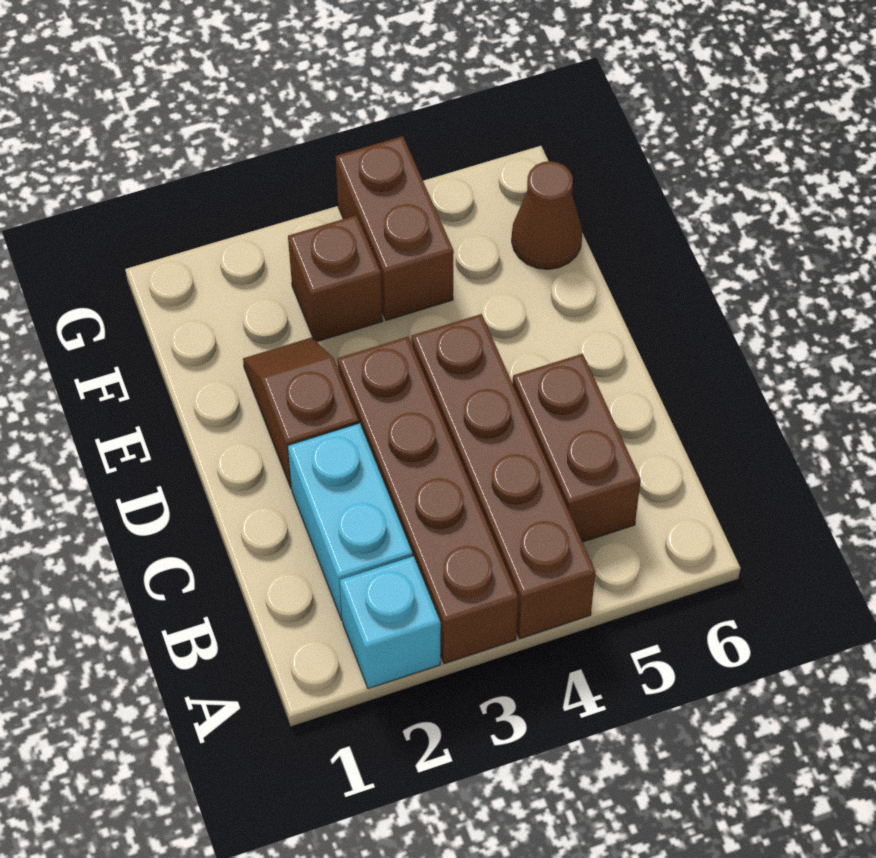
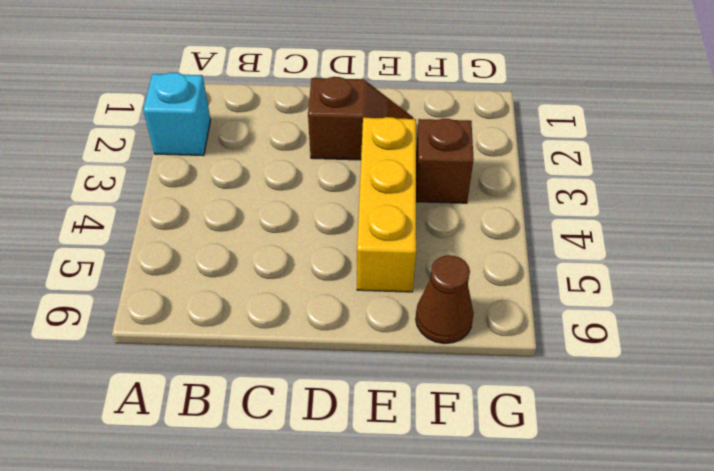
yellow 1x3 brick [357,117,416,292] -> none
none -> brown 1x4 brick [338,337,518,663]
none -> brown 1x4 brick [412,314,595,638]

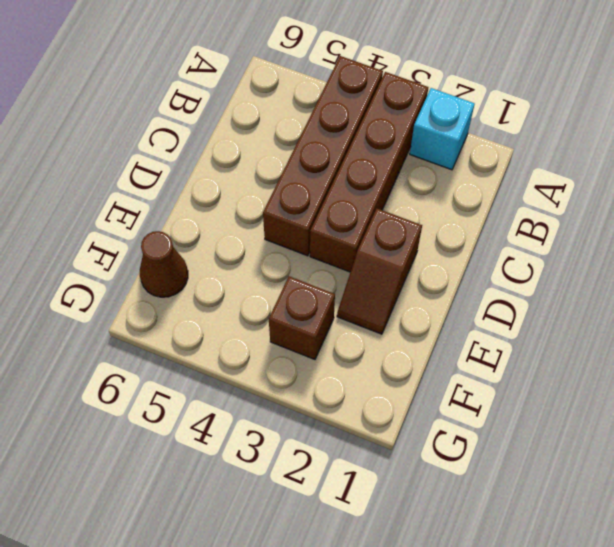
none -> cyan 1x2 brick [288,423,412,620]
none -> brown 1x2 brick [512,354,641,542]

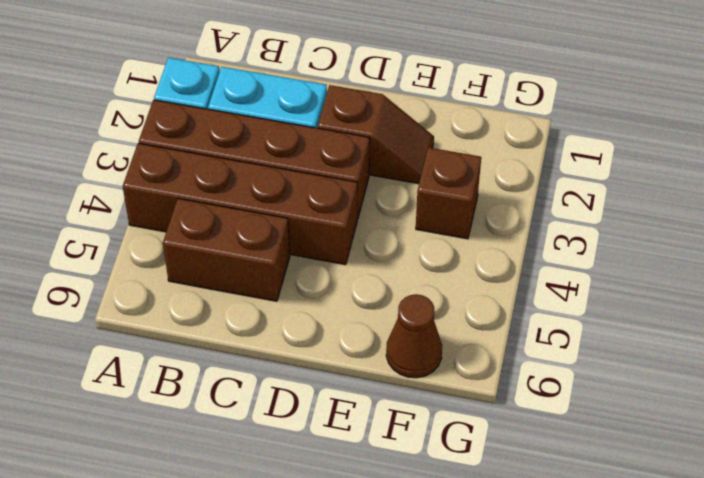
none -> brown 1x2 brick [336,136,454,320]

